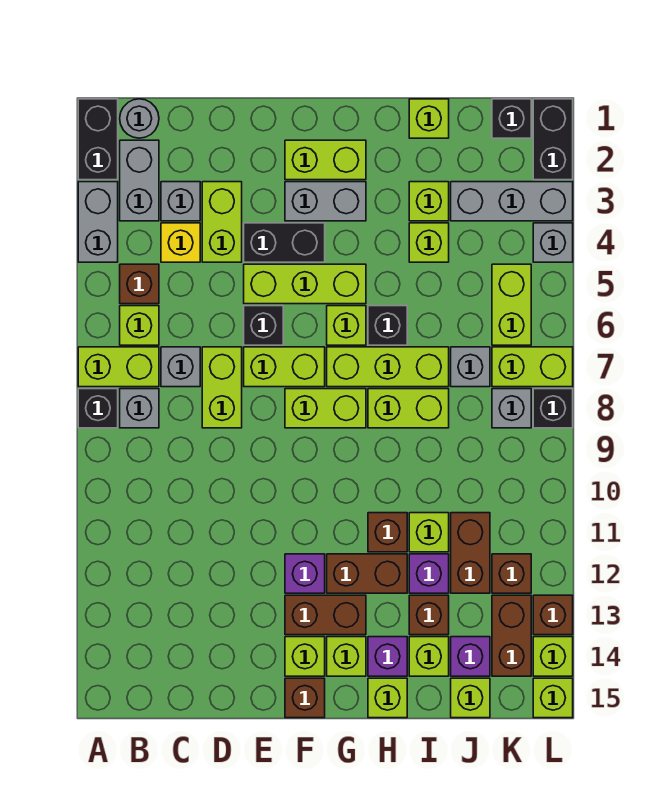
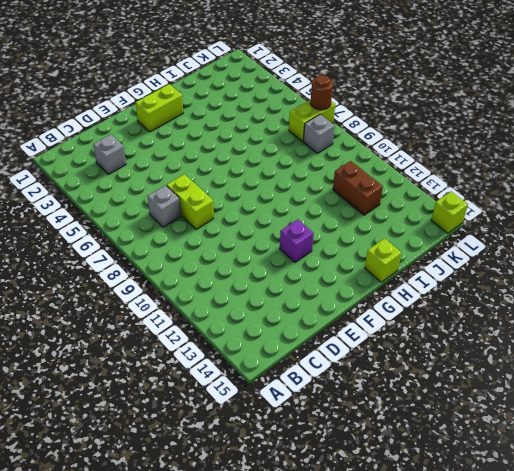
brown 1x1 round brick [311,75,333,110] -> none
none -> black 1x2 brick [78,99,118,180]
none -> grey 1x2 brick [78,182,118,262]
none -> lime 1x2 brick [78,347,159,387]
none -> black 1x1 brick [78,389,118,428]

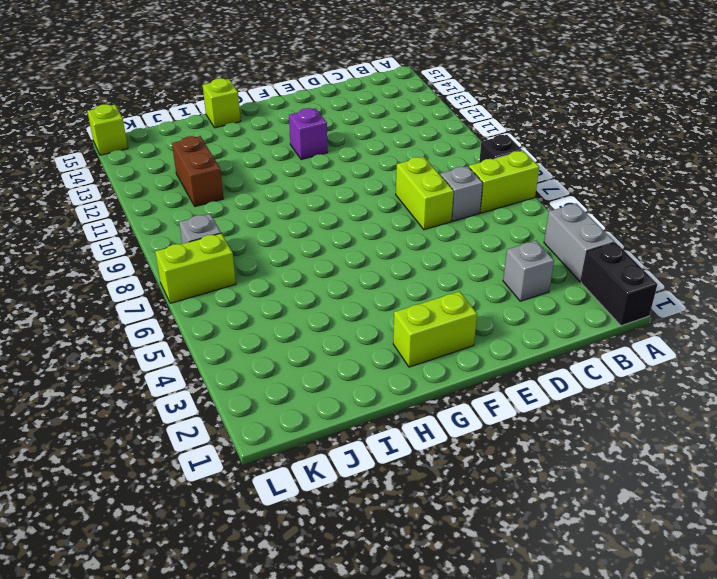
none -> grey 1x1 round brick [120,99,159,138]
none -> grey 1x2 brick [120,140,159,221]
none -> brown 1x1 brick [120,264,159,304]
none -> lime 1x1 brick [120,306,159,345]

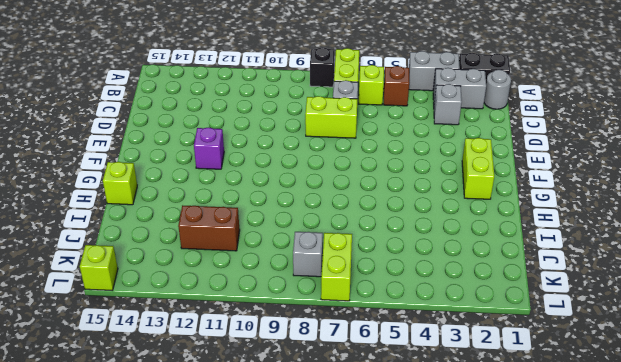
none -> grey 1x1 brick [120,389,159,428]
none -> yellow 1x1 brick [161,223,200,262]
none -> lime 1x2 brick [202,182,242,262]
none -> black 1x2 brick [244,223,325,262]

